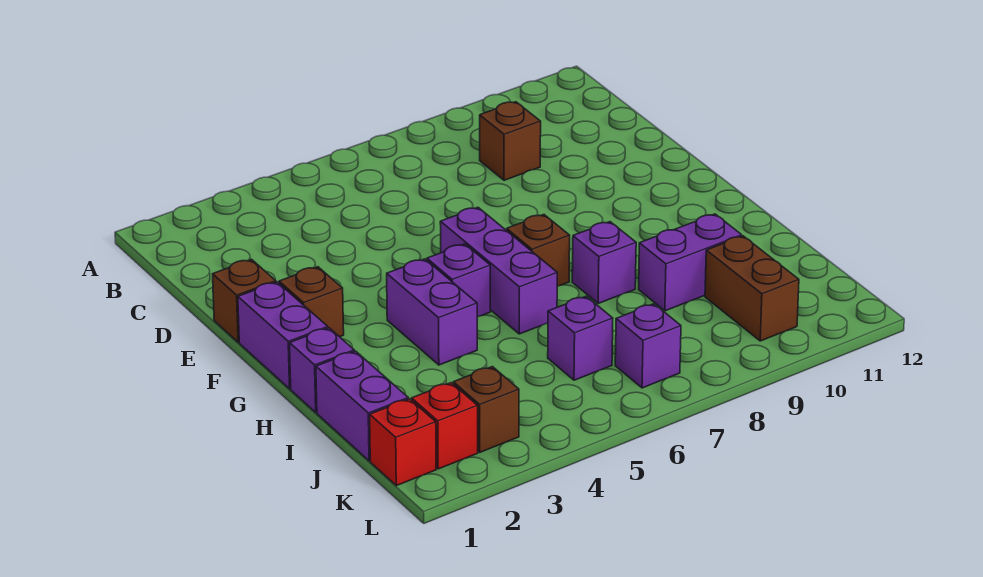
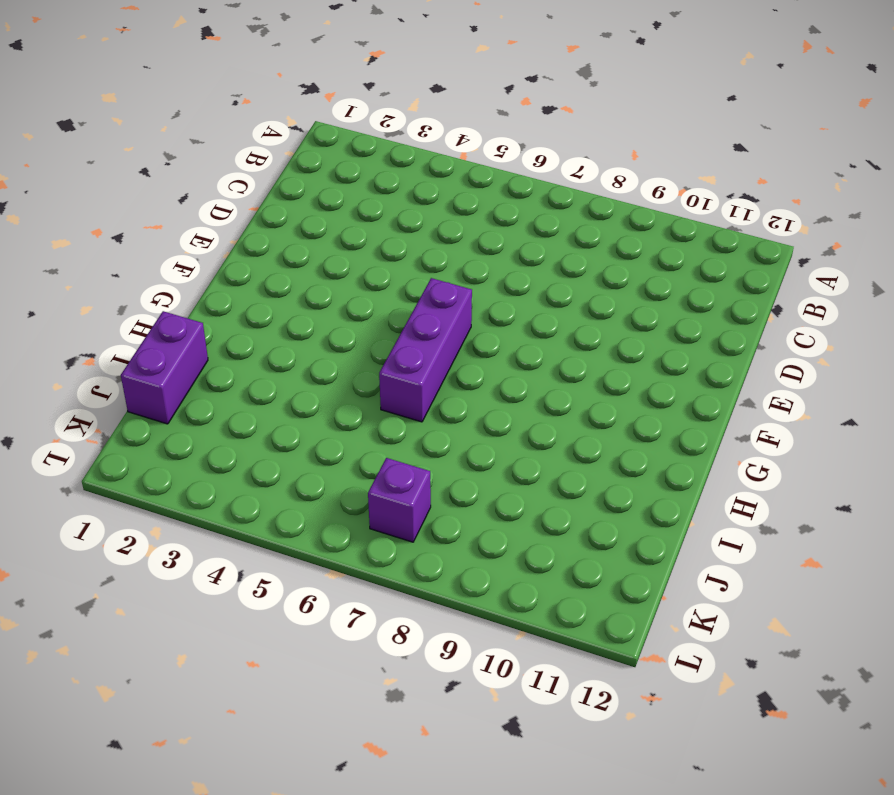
none -> brown 1x1 brick [480,102,541,180]
none -> brown 1x1 brick [213,259,276,342]
none -> purple 1x2 brick [238,282,328,389]

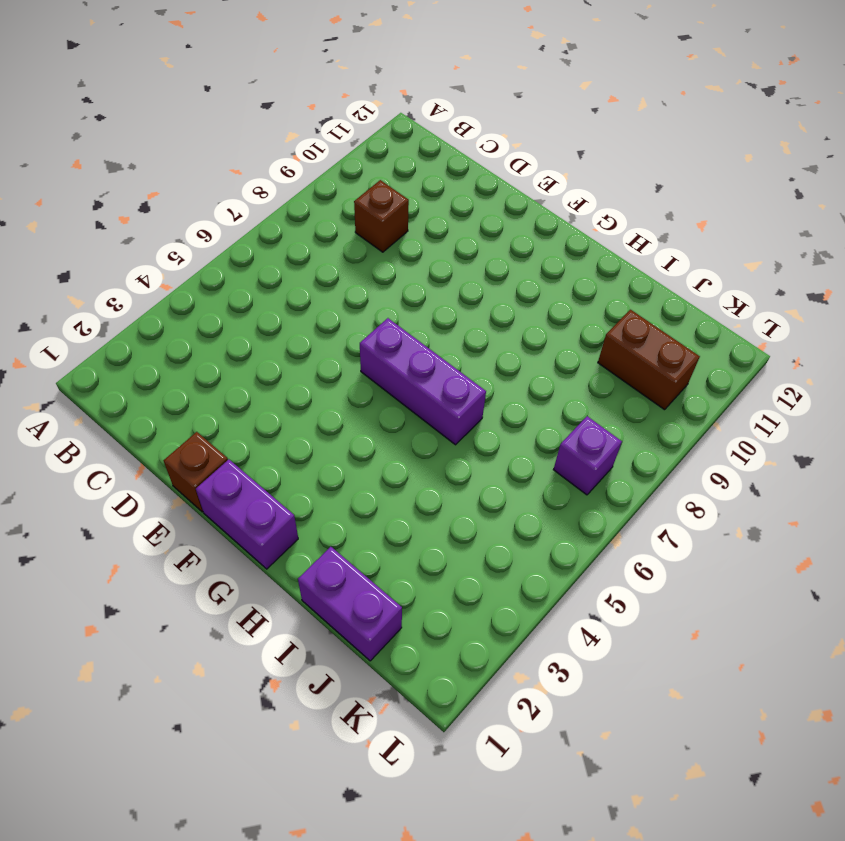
none -> brown 1x1 brick [279,267,344,337]
none -> purple 1x2 brick [387,259,477,365]
none -> purple 1x1 brick [427,244,490,317]

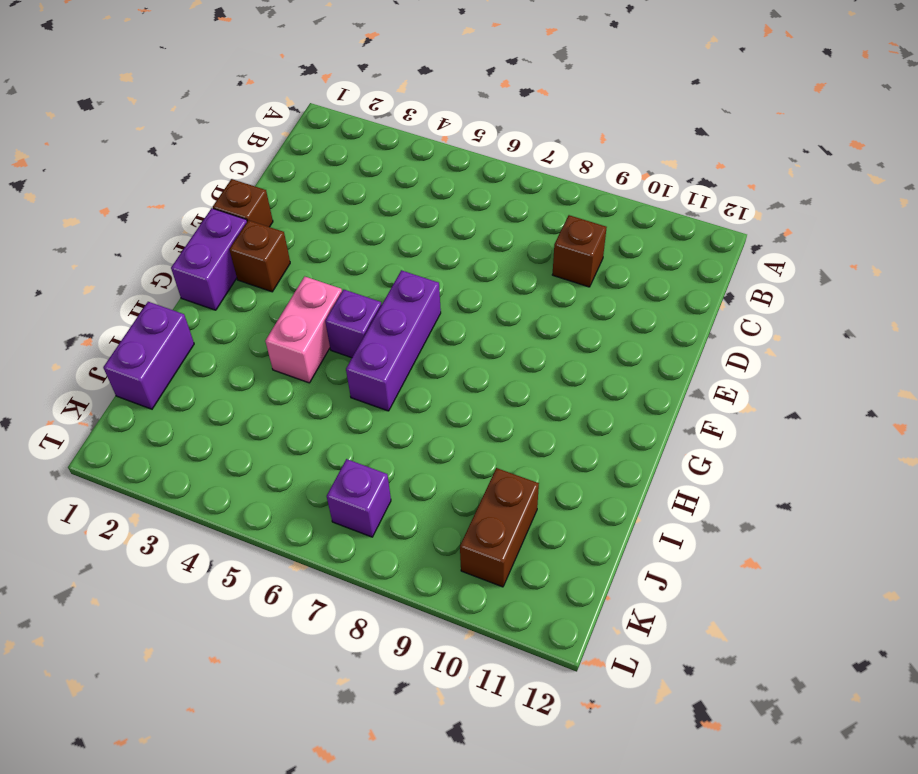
pink 1x2 brick [265,277,342,383] -> purple 1x2 brick [387,259,477,365]
none -> brown 1x1 brick [507,215,570,286]
none -> purple 1x1 brick [290,328,354,412]
none -> purple 1x1 brick [572,222,636,303]

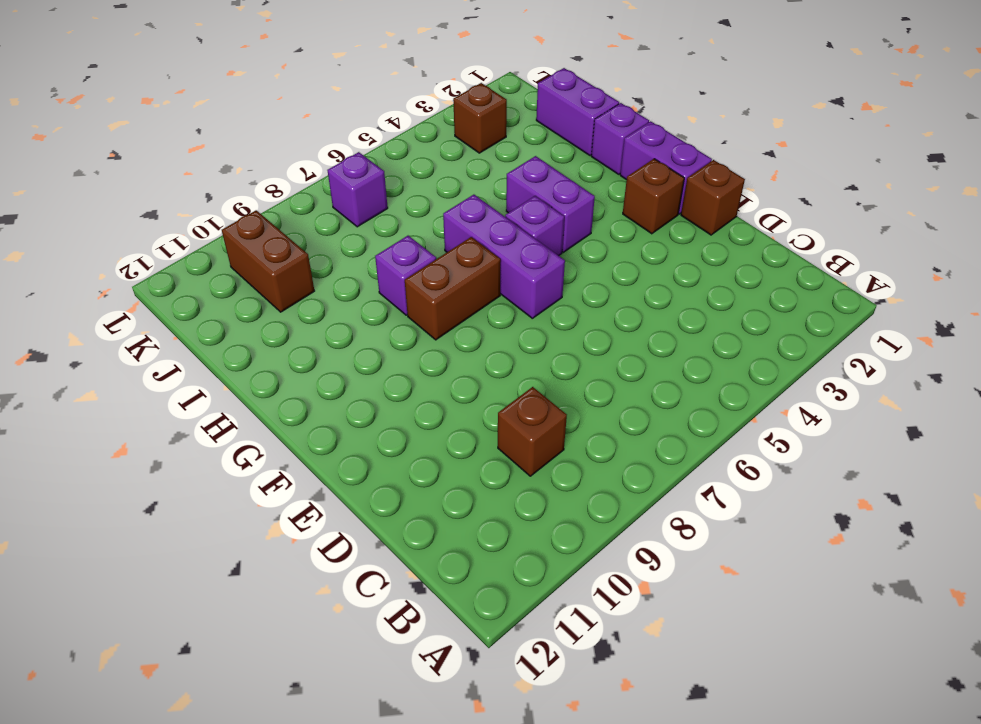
brown 1x2 brick [405,237,501,340] -> brown 1x1 brick [507,215,570,286]
none -> purple 1x2 brick [639,214,742,311]
none -> purple 1x1 brick [548,296,613,380]
none -> red 1x1 brick [370,399,436,486]

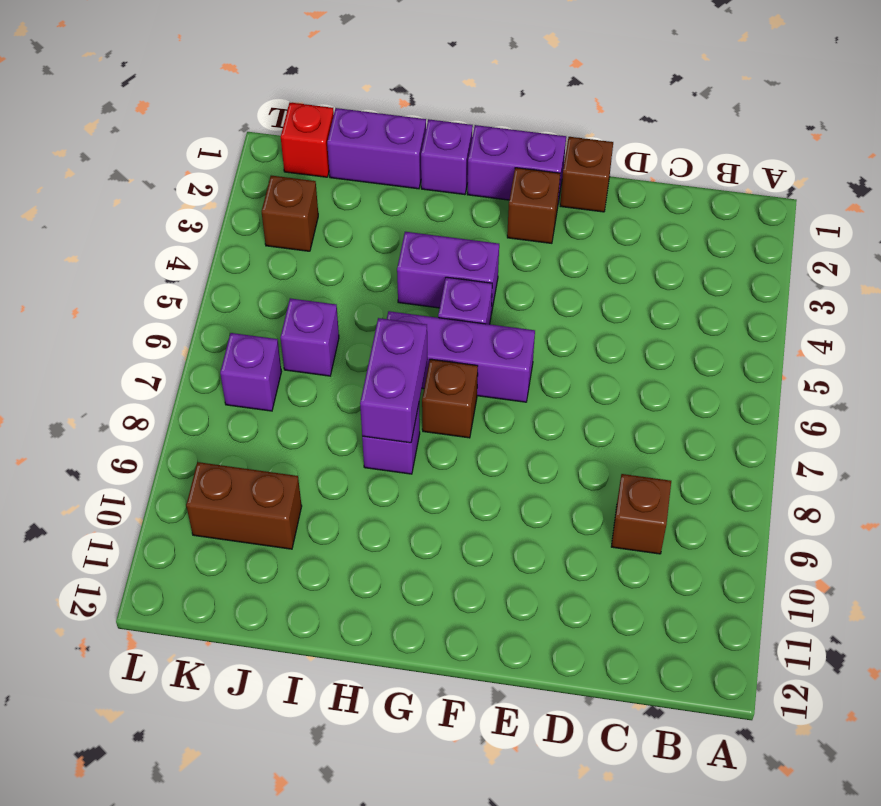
purple 1x2 brick [360,318,427,443] -> purple 1x2 brick moved to [639,214,742,311]
none -> red 1x1 brick [412,383,478,469]

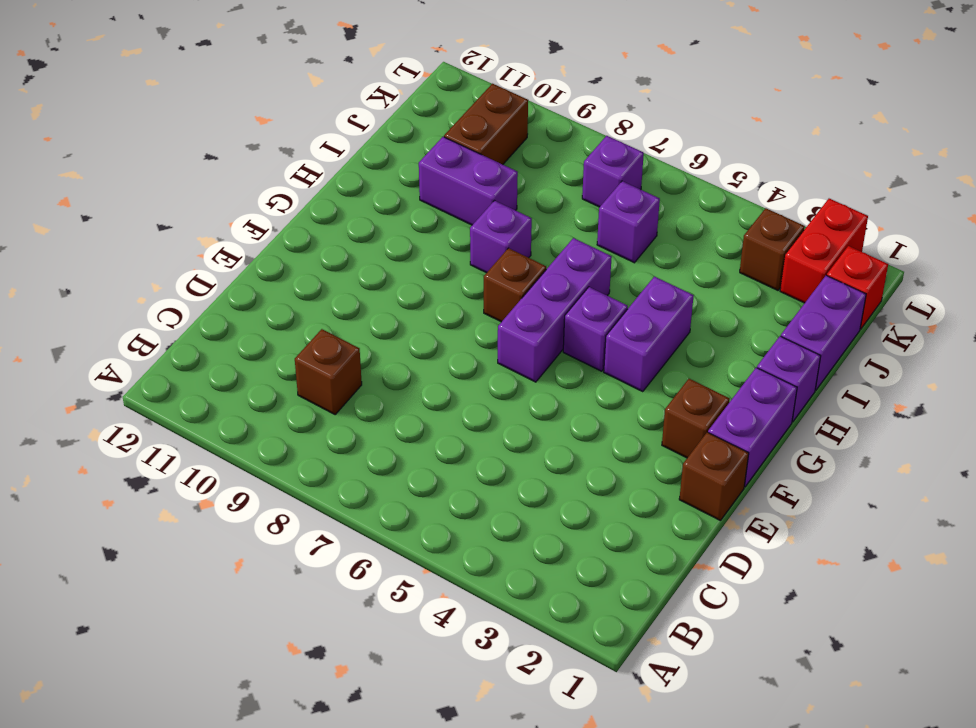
red 1x2 brick [780,199,868,303] -> red 1x1 brick [412,383,478,469]

